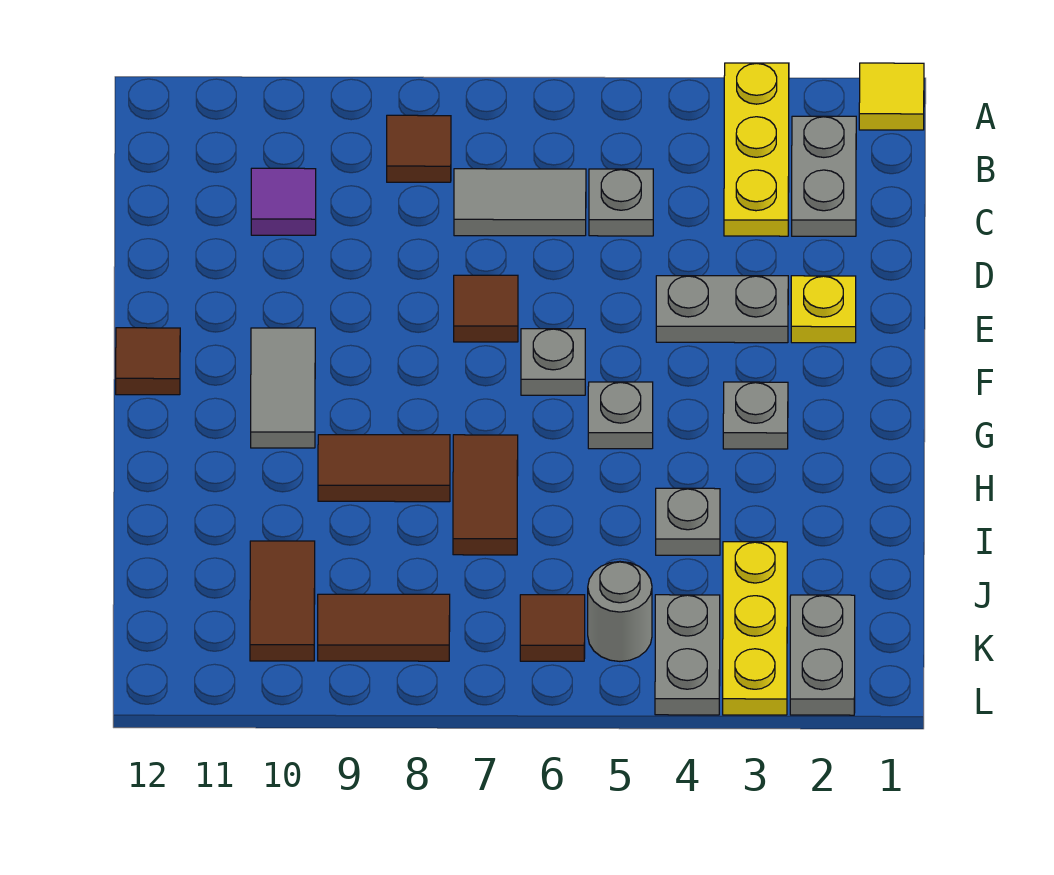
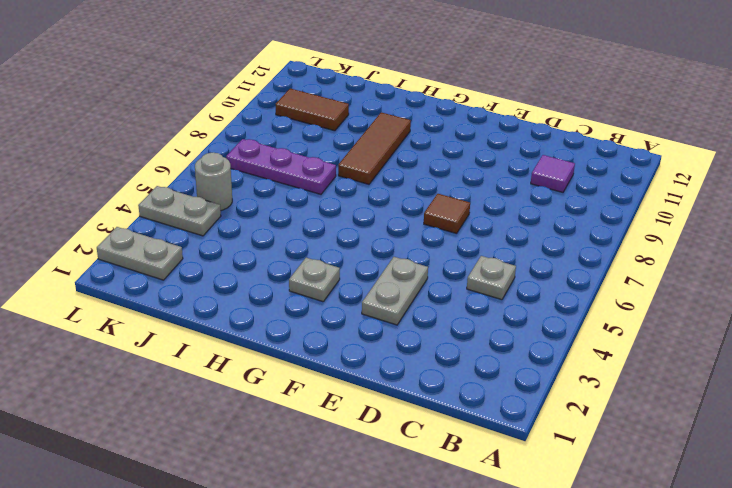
brown 1x3 tile [338,112,411,184] -> brown 1x2 tile [318,435,450,502]
purple 1x3 plate [226,139,336,194] -> brown 1x2 tile [453,435,518,555]
none -> yellow 1x1 tile [859,63,924,130]
none -> yellow 1x3 plate [724,63,789,236]
none -> grey 1x2 plate [792,116,856,236]

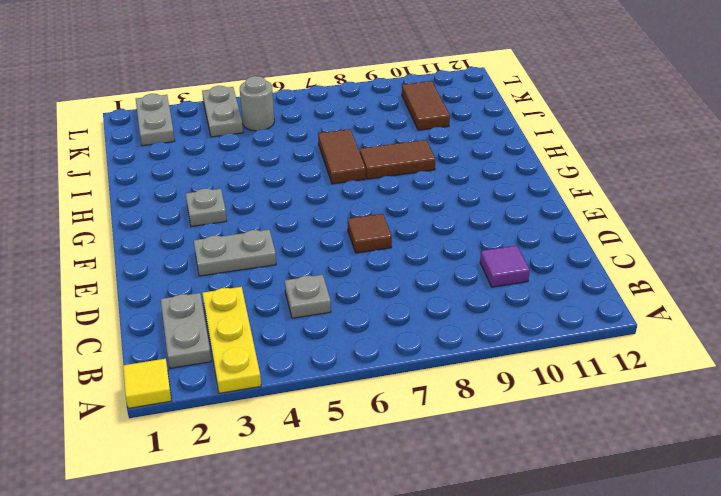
none -> brown 1x1 tile [387,115,451,182]
none -> grey 1x2 tile [454,169,586,236]
none -> yellow 1x1 plate [791,276,856,343]

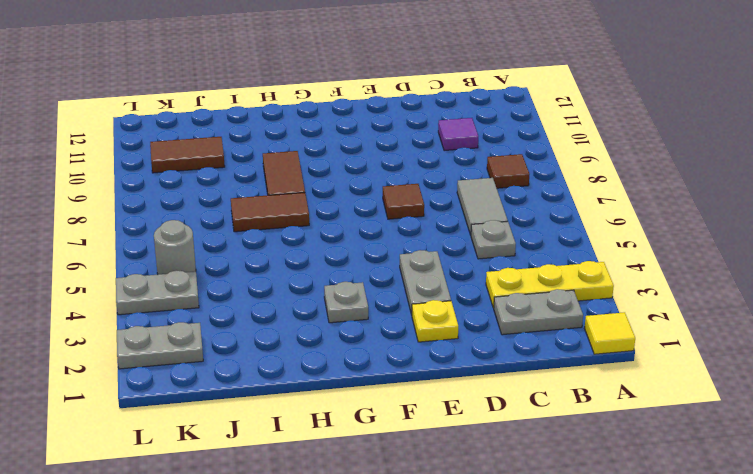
none -> grey 1x1 plate [521,329,585,395]
none -> grey 1x2 tile [251,328,315,448]
none -> brown 1x1 tile [116,328,180,395]

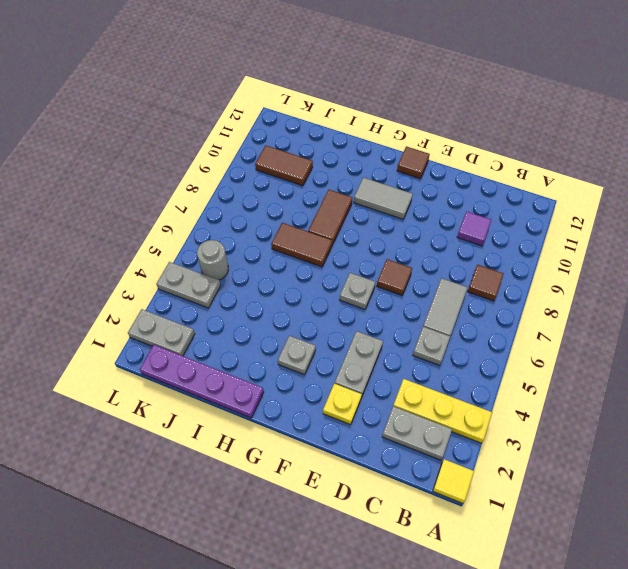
purple 1x4 plate [140,345,264,418] -> none
none -> grey 1x1 plate [588,382,653,449]
none -> grey 1x1 plate [656,488,720,555]
none -> yellow 1x3 plate [723,542,787,715]

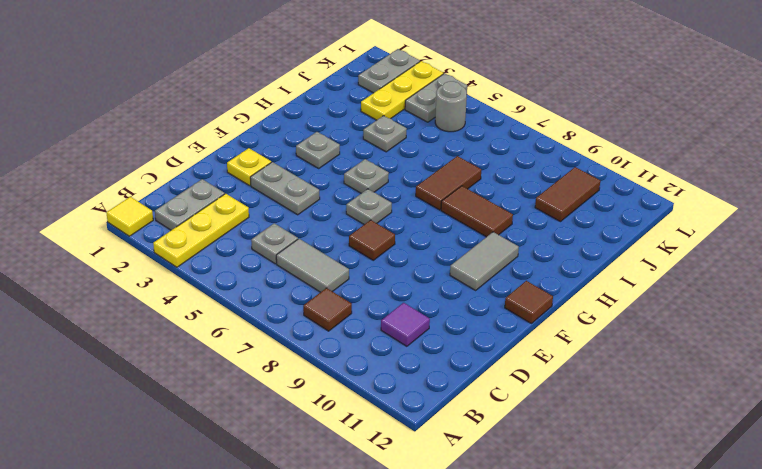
none -> brown 1x1 tile [520,595,585,661]
none -> brown 1x2 tile [318,594,450,661]

